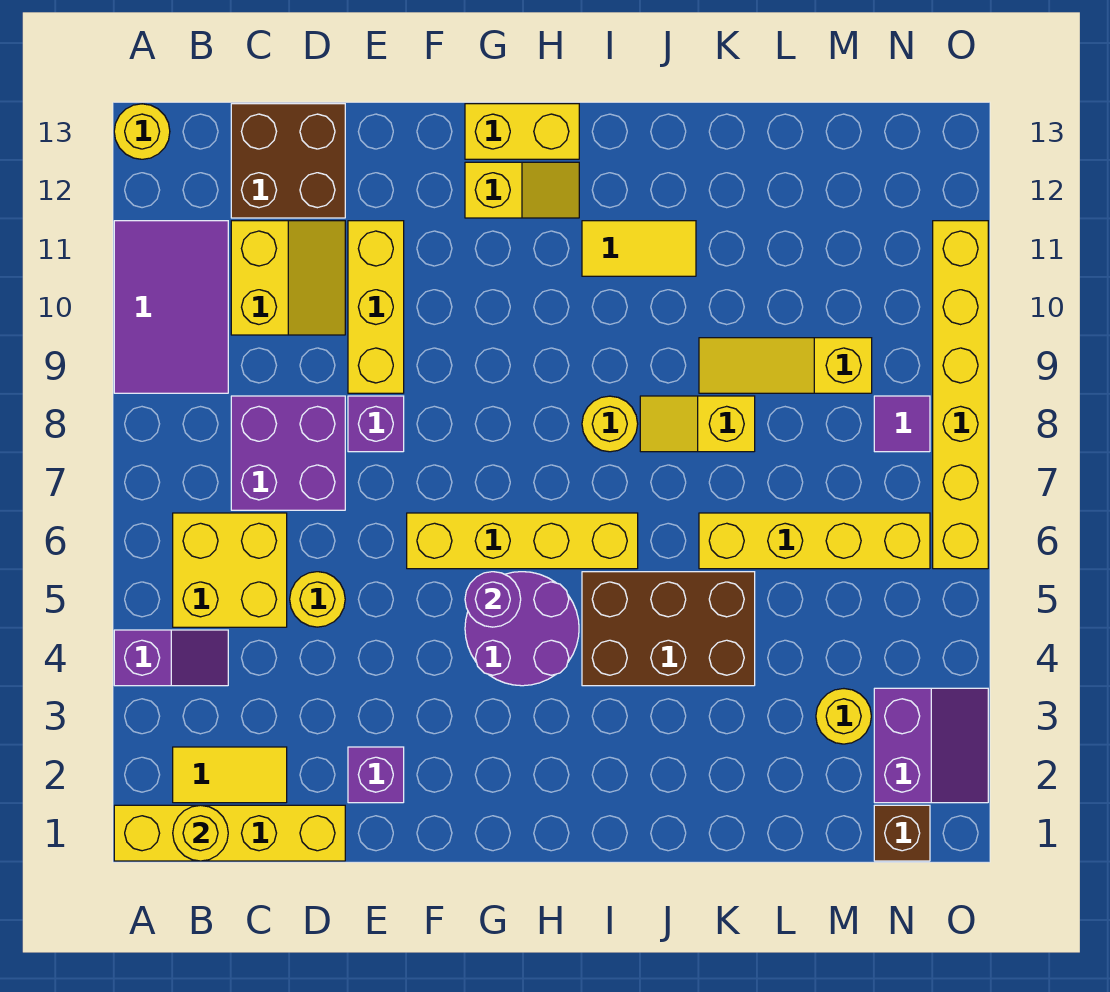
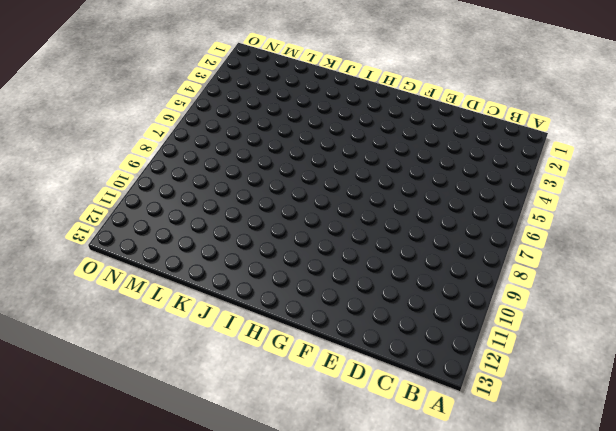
none -> yellow 1x4 brick [114,805,345,861]
none -> purple 1x2 slope [114,630,228,686]
none -> purple 2x3 tile [114,221,228,393]
none -> yellow 1x1 round brick [114,104,170,159]

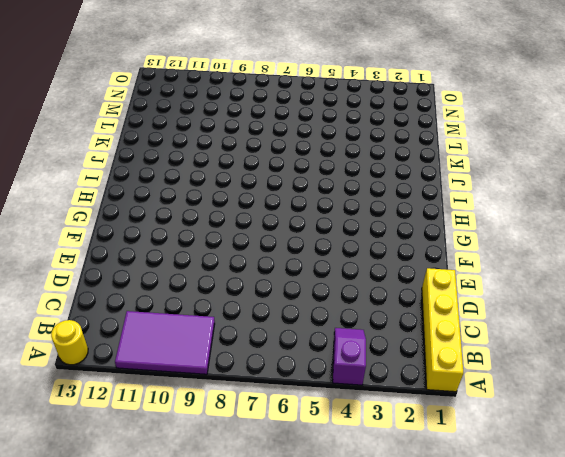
none -> yellow 1x2 tile [173,747,287,803]
none -> yellow 2x2 brick [173,513,287,627]
none -> purple 2x2 brick [231,396,345,510]
none -> yellow 2x2 slope [231,221,345,335]

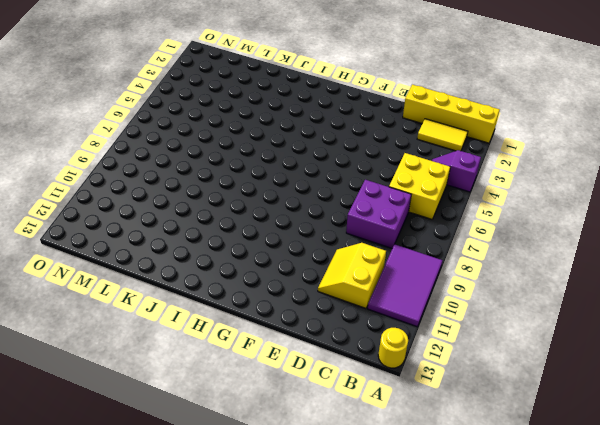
none -> brown 2x2 brick [231,104,345,218]
none -> yellow 1x1 round brick [290,572,345,627]
none -> purple 1x1 brick [348,747,404,803]
none -> purple 1x1 brick [348,396,404,452]

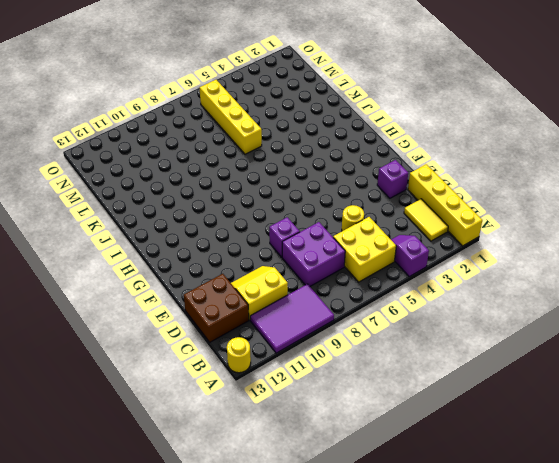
none -> yellow 1x3 brick [348,221,404,393]
none -> yellow 1x4 brick [407,513,638,569]
none -> purple 2x2 round brick [465,572,579,686]
none -> yellow 1x2 slope [465,162,579,218]

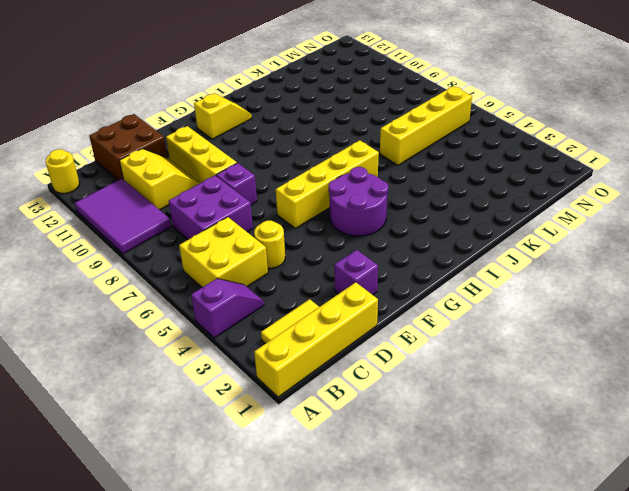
none -> yellow 1x2 brick [465,104,579,159]
none -> brown 2x3 brick [582,572,755,686]
none -> yellow 1x1 round brick [582,396,638,452]
none -> yellow 1x2 tile [582,221,696,276]

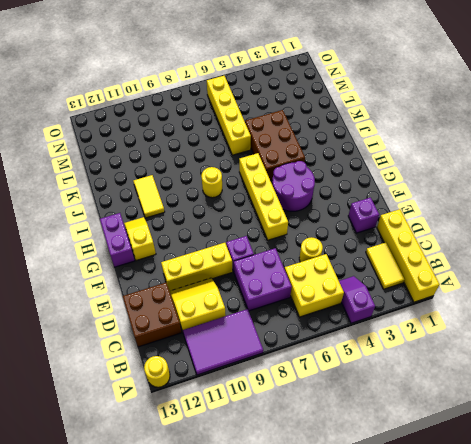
purple 1x2 brick [100,213,135,267] -> yellow 1x2 brick [465,104,579,159]
none -> yellow 1x2 slope [640,396,755,452]
none -> yellow 1x3 slope [699,338,872,393]
none -> yellow 1x1 round brick [816,689,871,744]
none -> brown 1x1 brick [874,805,930,861]

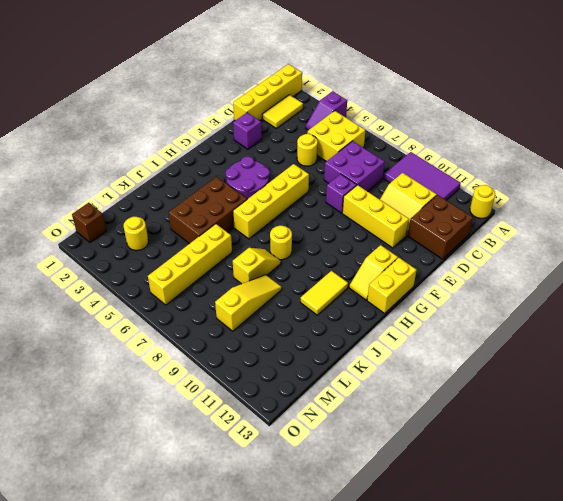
none -> purple 2x2 slope [874,688,988,803]
none -> purple 1x1 tile [874,396,930,452]
none -> yellow 1x6 brick [933,221,988,569]
none -> yellow 1x1 round brick [173,805,228,861]

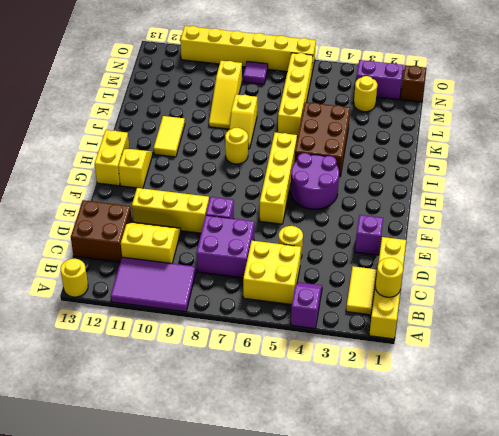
none -> purple 1x1 round brick [465,572,521,627]

